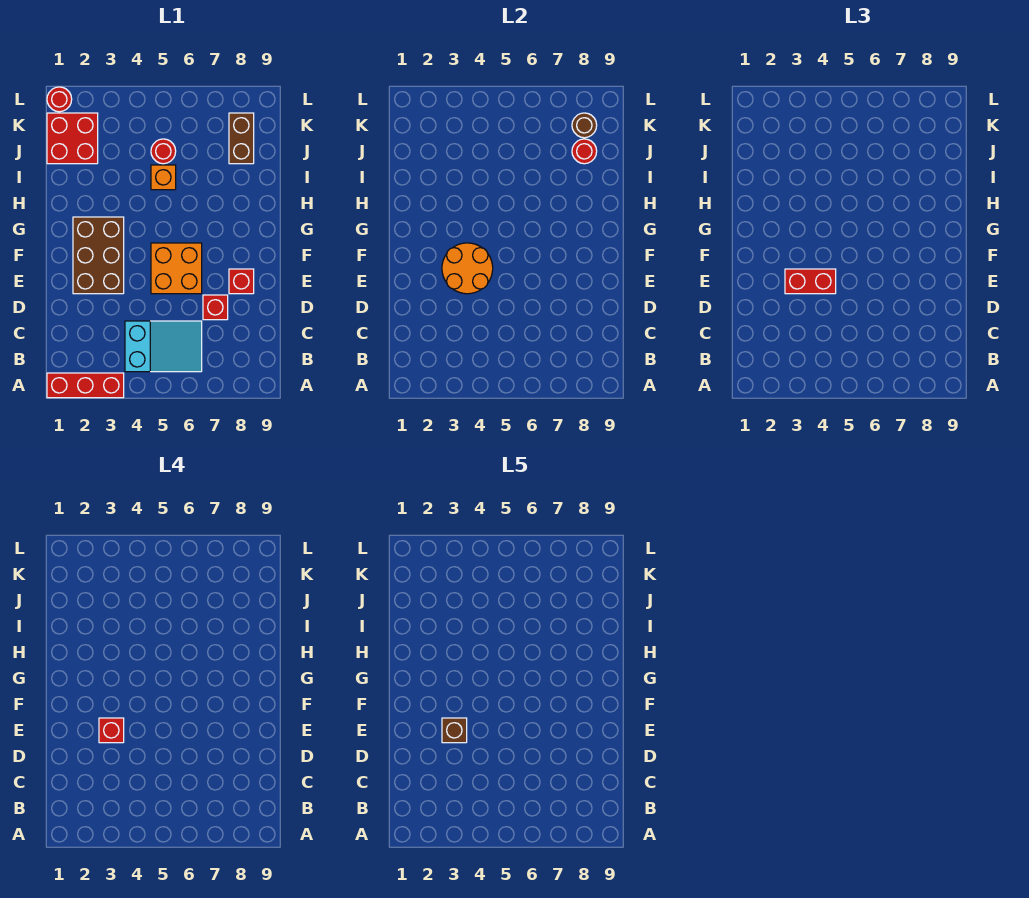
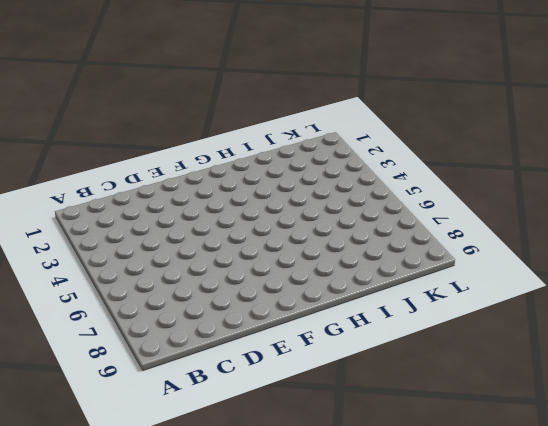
none -> red 1x3 brick [47,373,124,398]
none -> cyan 2x3 slope [125,321,202,372]
none -> red 1x1 brick [203,295,228,320]

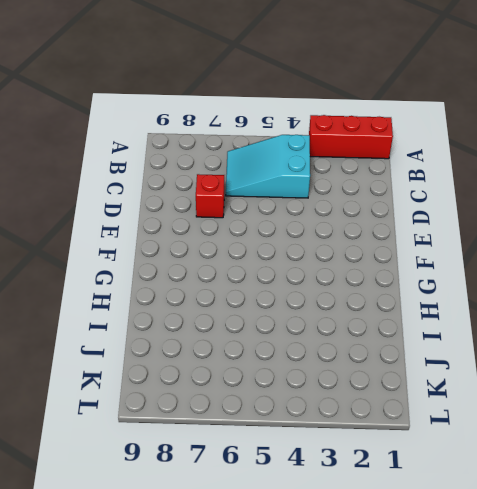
none -> brown 2x3 brick [73,217,124,294]
none -> orange 2x2 brick [151,243,202,294]
none -> red 1x1 brick [229,269,254,294]

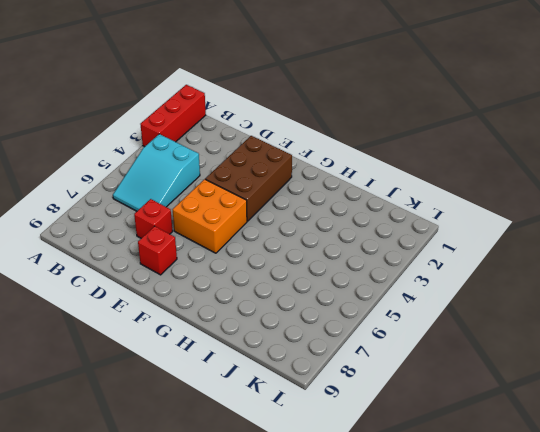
brown 2x3 brick [206,136,292,221] -> brown 2x3 brick turned to [73,217,124,294]
none -> orange 1x1 brick [151,165,176,190]
none -> red 2x2 brick [47,113,98,164]
none -> red 1x1 round brick [151,139,176,164]

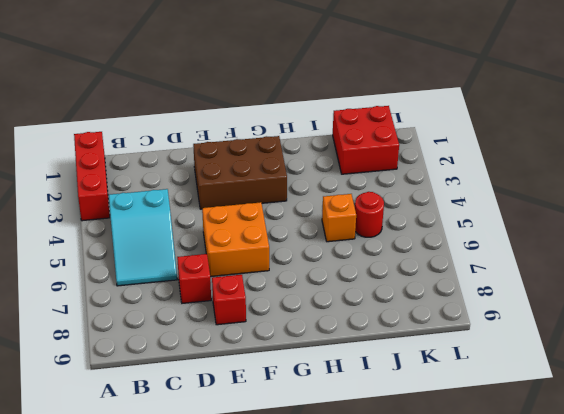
none -> brown 1x2 brick [229,113,254,164]
none -> red 1x1 round brick [47,87,72,112]
none -> orange 2x2 round brick [442,243,493,294]

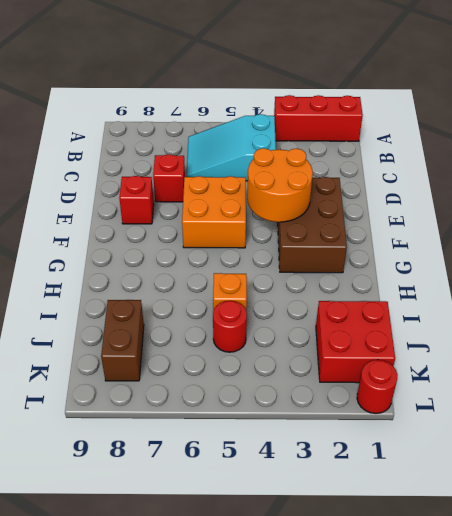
none -> red 1x1 round brick [572,139,597,164]
none -> brown 1x1 round brick [572,113,597,138]
none -> red 1x2 brick [785,269,836,294]

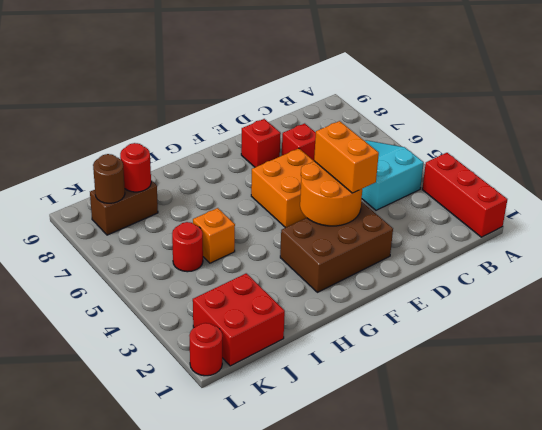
orange 1x2 brick [314,121,379,193] -> red 1x2 brick [785,269,836,294]
none -> red 1x1 brick [99,718,124,743]
none -> brown 1x1 brick [442,718,467,743]

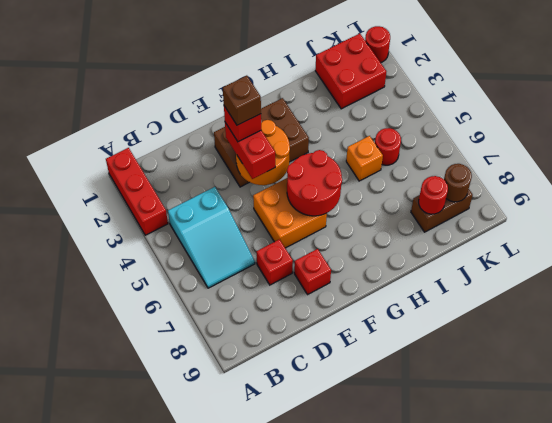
red 2x2 round brick [287,150,342,216] -> none

